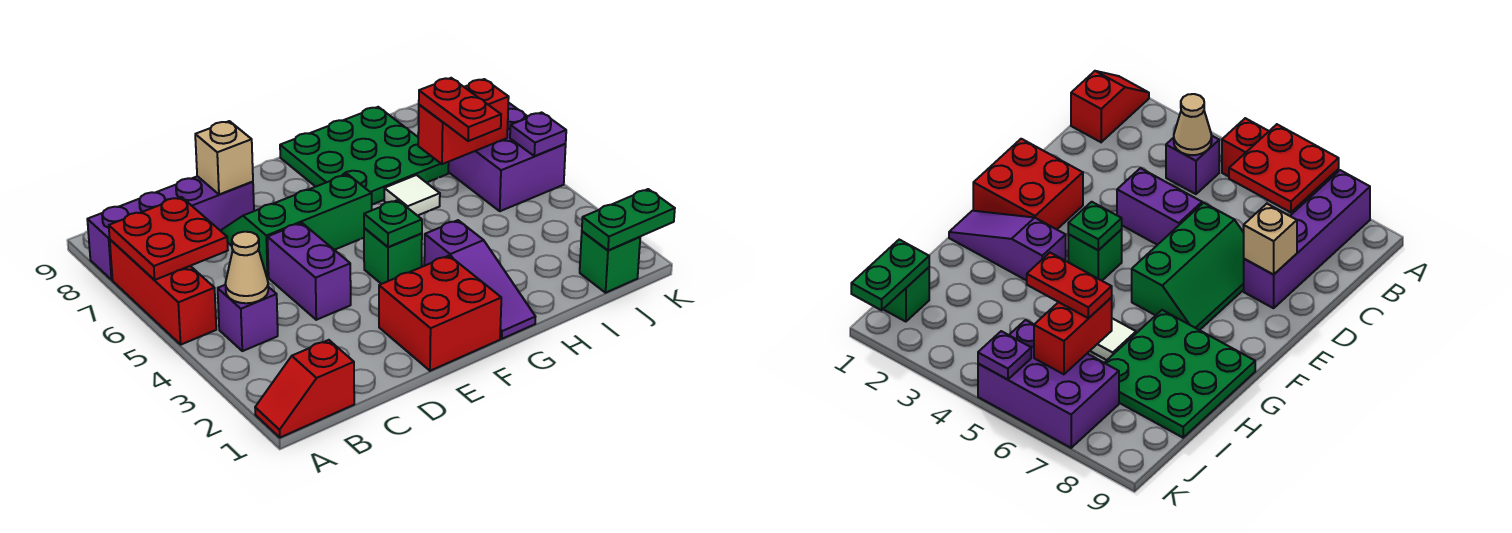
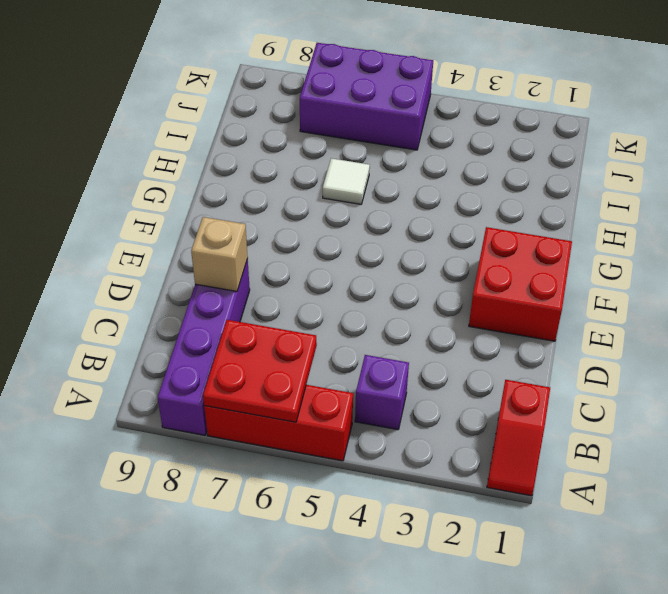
none -> purple 1x2 brick [267,223,351,320]
none -> green 2x3 slope [222,174,372,277]
none -> green 1x1 brick [364,228,422,284]

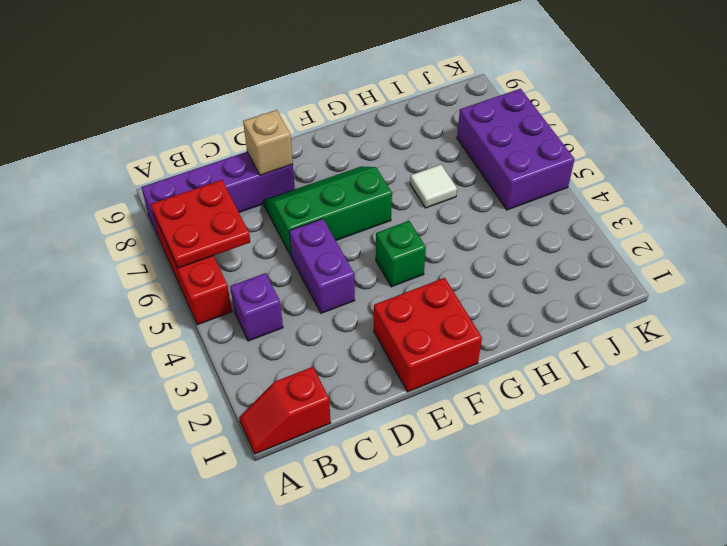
none -> purple 1x3 slope [424,220,535,339]
none -> green 3x3 plate [280,107,449,205]
none -> green 1x1 brick [580,231,640,293]

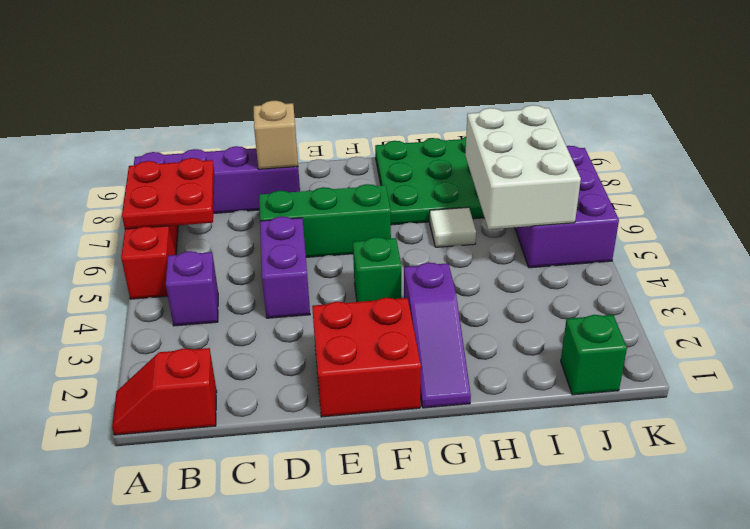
white 2x3 brick [465,105,581,229] -> red 1x2 brick [418,79,509,164]
none -> tan 1x1 cone [225,232,268,303]
none -> green 1x1 plate [364,200,422,247]
none -> green 1x2 plate [582,189,675,251]

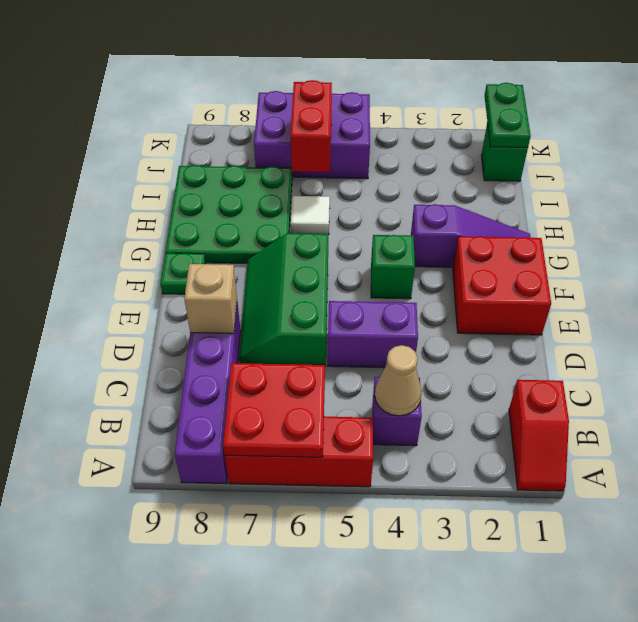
green 1x1 plate [160,253,206,294] -> green 1x1 plate moved to [364,200,422,247]
none -> purple 1x1 plate [510,112,566,156]
none -> red 1x2 plate [419,78,501,141]

